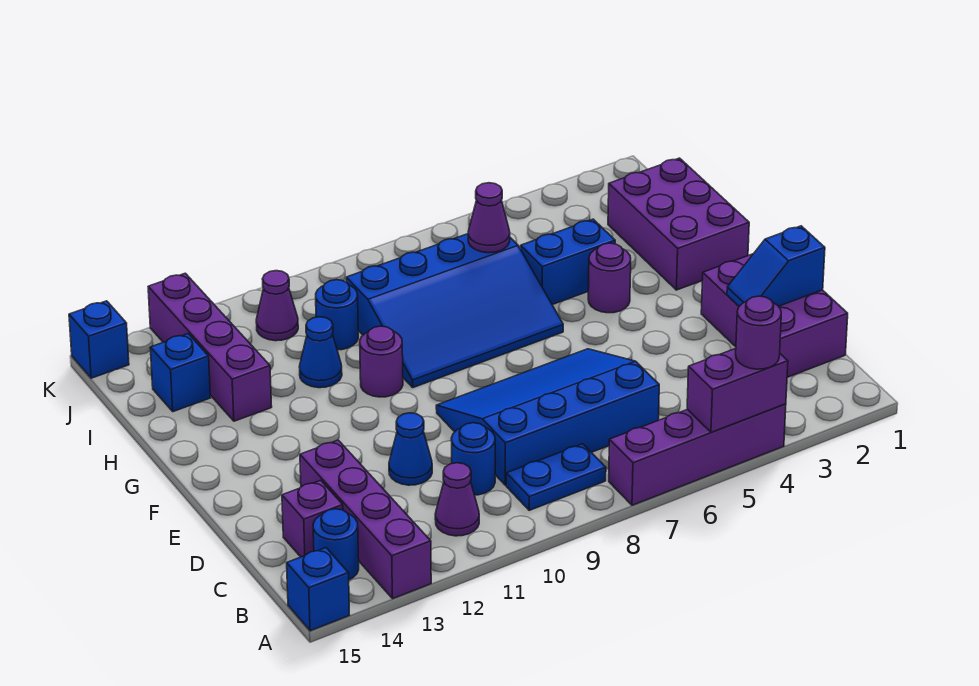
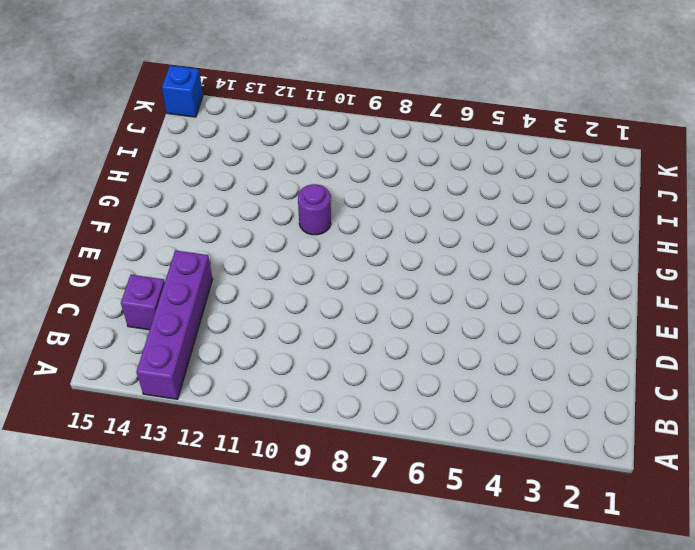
none -> purple 1x4 brick [609,404,786,505]
none -> blue 1x1 brick [287,548,349,631]
none -> blue 1x2 plate [506,444,606,510]

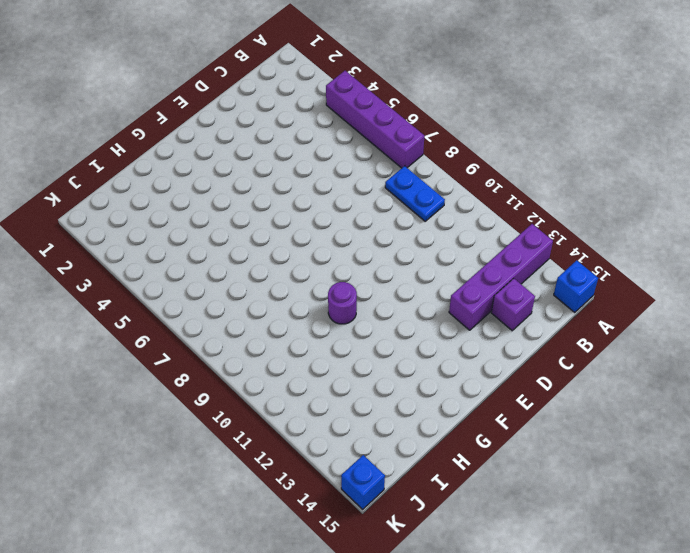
none -> purple 1x1 cone [435,463,479,536]
none -> blue 1x1 round brick [313,509,359,580]
none -> purple 2x3 brick [701,254,848,377]

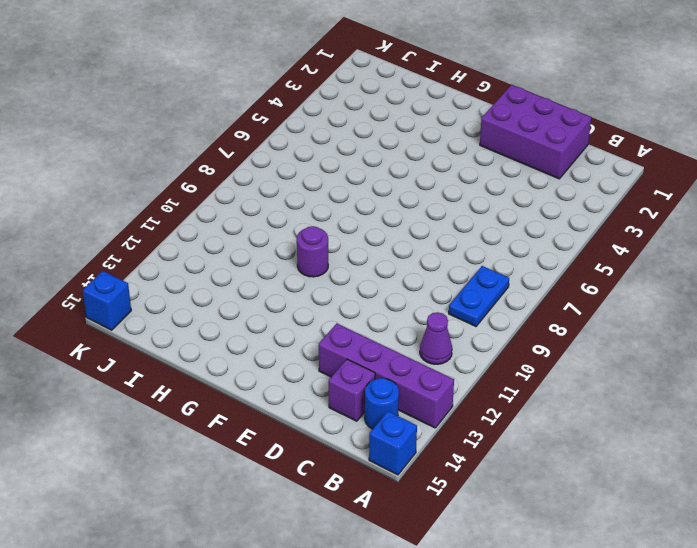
none -> purple 1x4 brick [609,404,786,505]
none -> blue 3x4 slope [436,349,659,485]
none -> blue 1x1 round brick [451,423,495,495]

